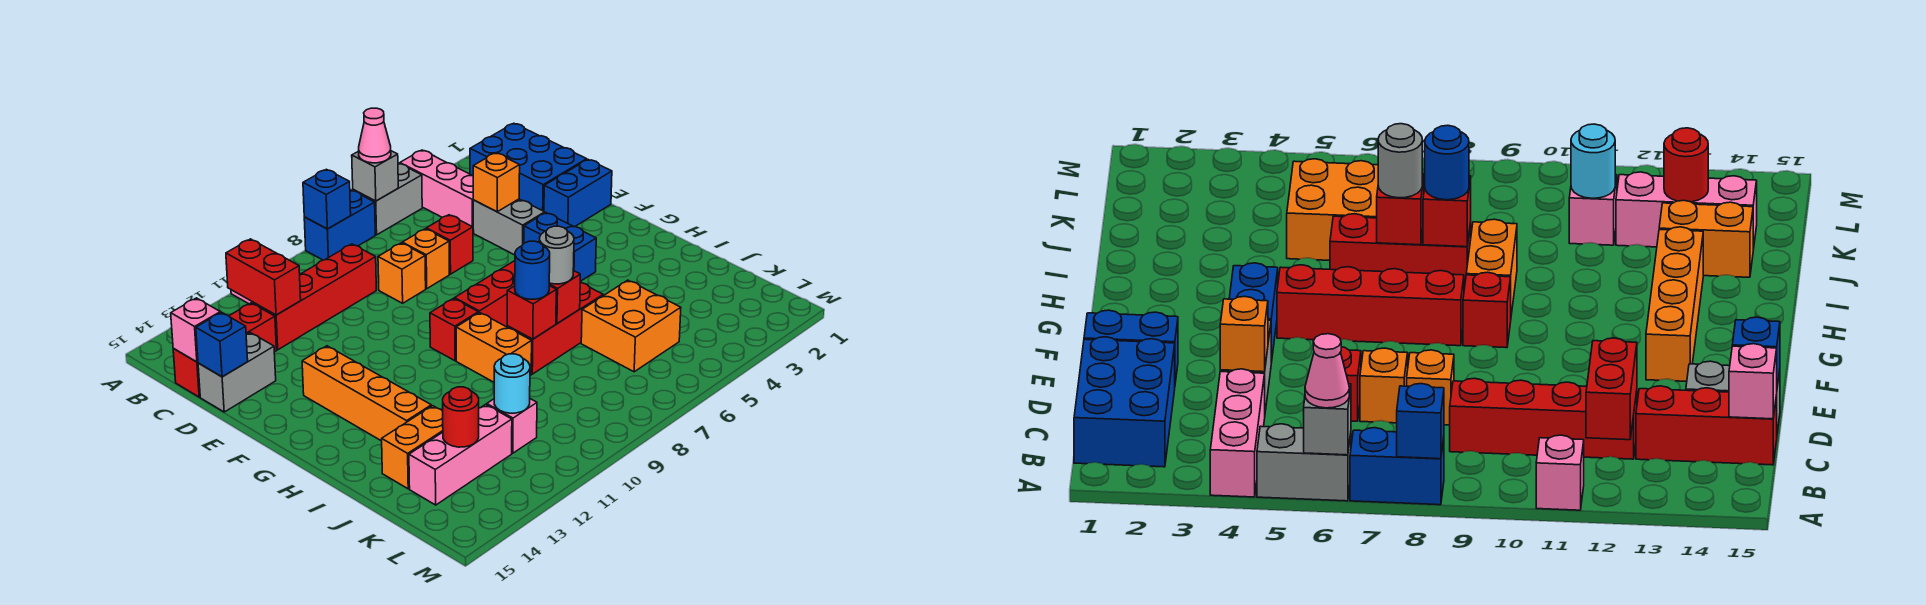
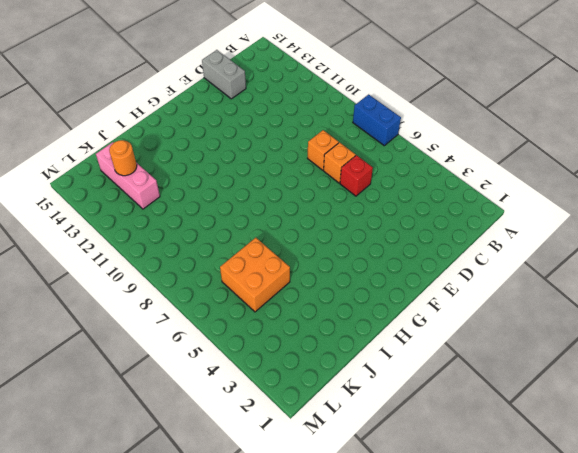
orange 1x1 round brick [109,140,137,176] -> red 1x1 round brick [443,387,479,447]
none -> pink 1x3 brick [400,150,474,232]
none -> grey 1x2 brick [353,163,422,235]
none -> pink 1x1 brick [1536,435,1584,510]
none -> blue 2x3 brick [470,123,587,211]

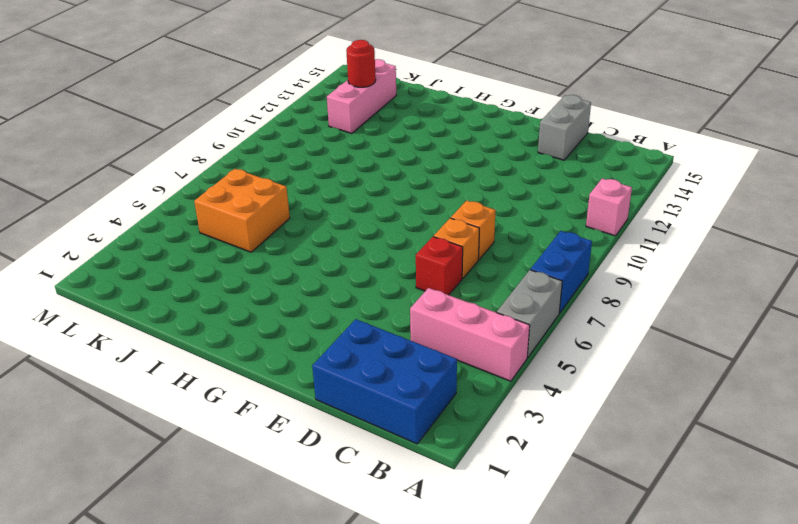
none -> red 1x4 brick [252,244,376,350]
none -> red 1x3 brick [173,303,277,397]
none -> grey 1x2 brick [473,199,545,255]
none -> blue 1x2 brick [544,160,612,227]

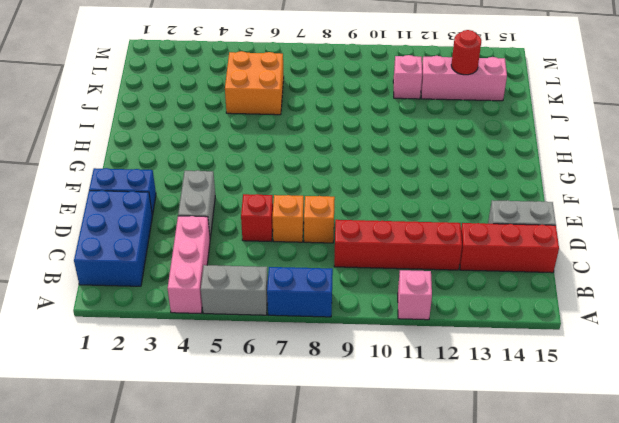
none -> blue 1x2 brick [524,213,596,281]
none -> orange 1x4 brick [302,346,431,441]
none -> red 1x4 brick [455,261,515,327]
none -> red 1x1 brick [430,299,478,361]

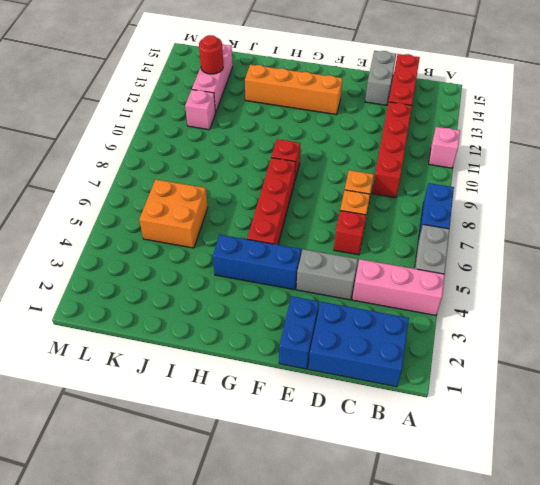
blue 1x3 brick [213,235,301,290] -> blue 1x2 brick [524,213,596,281]
none -> orange 1x2 brick [456,312,532,382]
none -> red 1x3 brick [507,283,603,374]
none -> orange 1x2 brick [382,406,443,489]
none -> grey 1x1 brick [352,151,398,201]

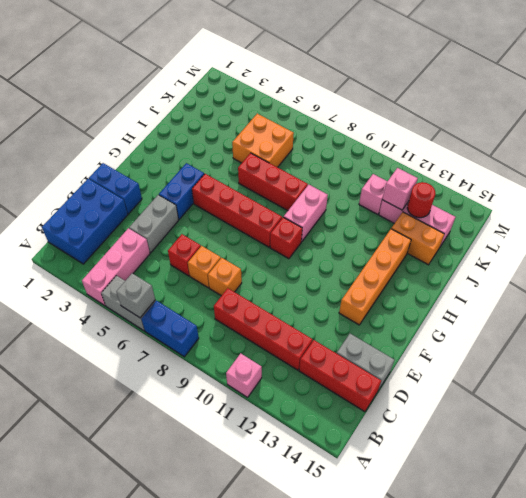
pink 1x2 brick [284,185,328,242] -> orange 1x2 brick [456,312,532,382]
pink 1x1 brick [382,168,418,210] -> pink 1x1 brick moved to [171,298,220,362]
none -> blue 1x1 brick [303,169,351,229]
none -> red 1x2 brick [226,239,301,315]
none -> orange 1x1 brick [473,153,520,212]
none -> blue 1x1 brick [196,312,248,377]

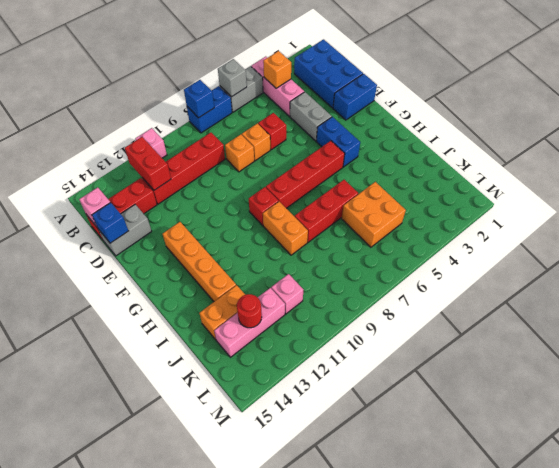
orange 1x1 brick [263,51,291,88] -> orange 1x1 brick moved to [473,153,520,212]
none -> red 1x1 brick [549,271,580,324]
none -> red 1x1 brick [507,286,556,339]
none -> cyan 1x1 round brick [494,354,530,413]
none -> pink 1x1 cone [359,108,391,163]

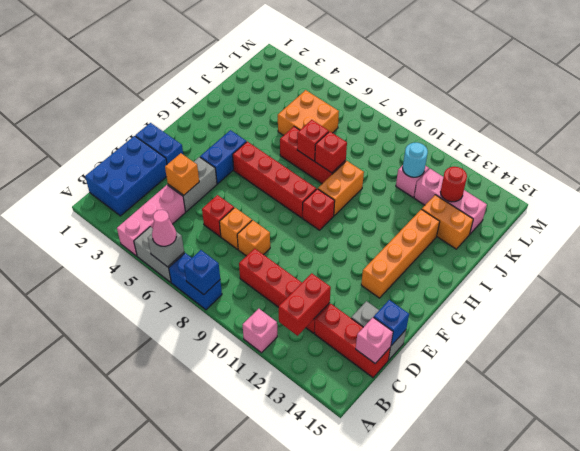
none -> grey 1x1 round brick [539,226,574,284]
none -> blue 1x1 round brick [515,241,550,299]

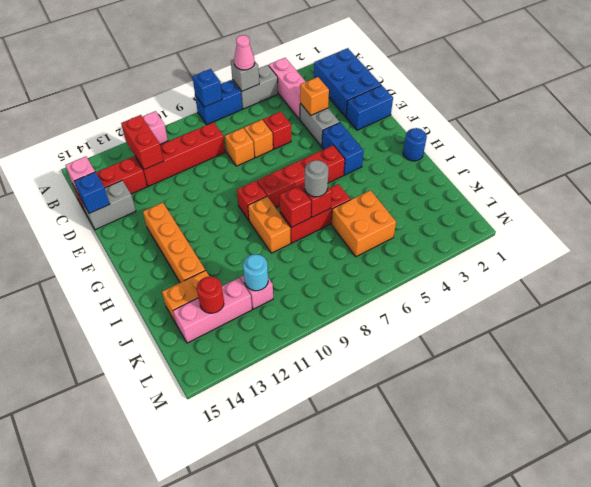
blue 1x1 round brick [403,128,427,161] -> blue 1x1 round brick moved to [515,241,550,299]

